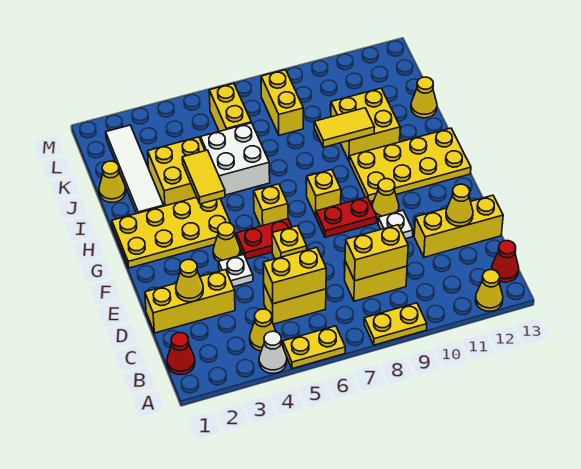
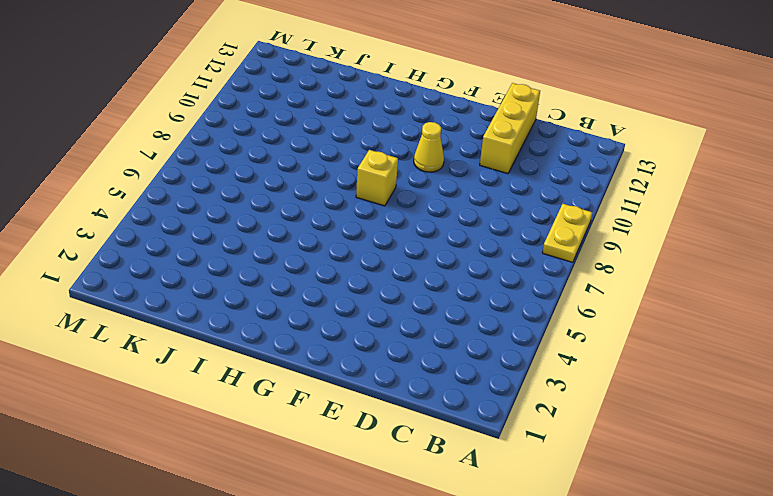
none -> white 1x1 cone [259,331,287,373]
none -> yellow 1x2 plate [283,326,345,369]
none -> yellow 1x1 cone [475,270,503,311]
none -> red 1x1 cone [167,333,195,375]

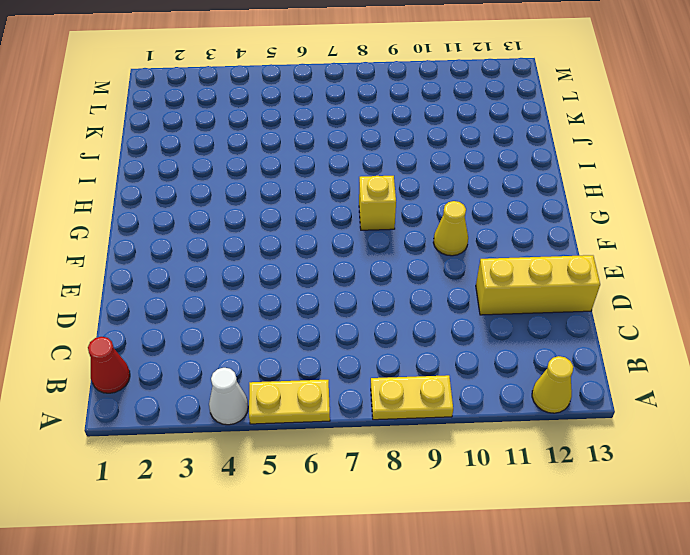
none -> yellow 1x1 cone [250,309,276,351]
none -> red 1x1 cone [492,241,519,282]
none -> yellow 1x2 brick [263,284,326,324]
none -> yellow 1x2 brick [345,261,407,301]

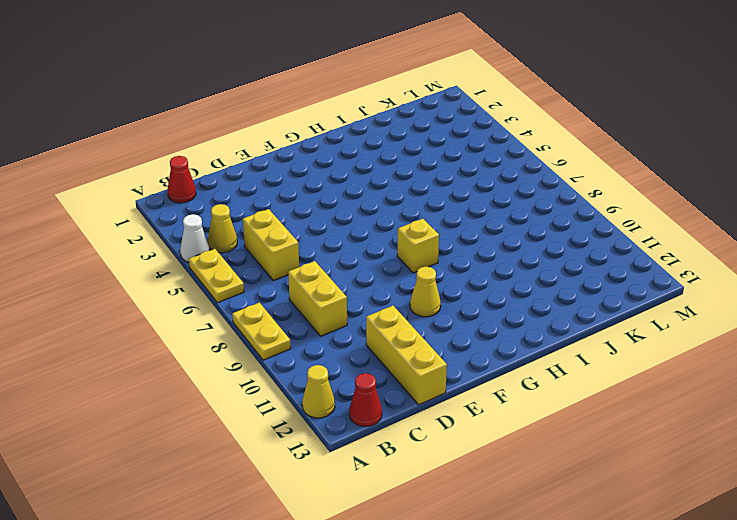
none -> yellow 1x3 brick [145,270,235,333]
none -> white 1x1 plate [219,255,253,287]
none -> yellow 1x1 brick [272,226,307,259]
none -> white 1x1 plate [378,211,413,239]

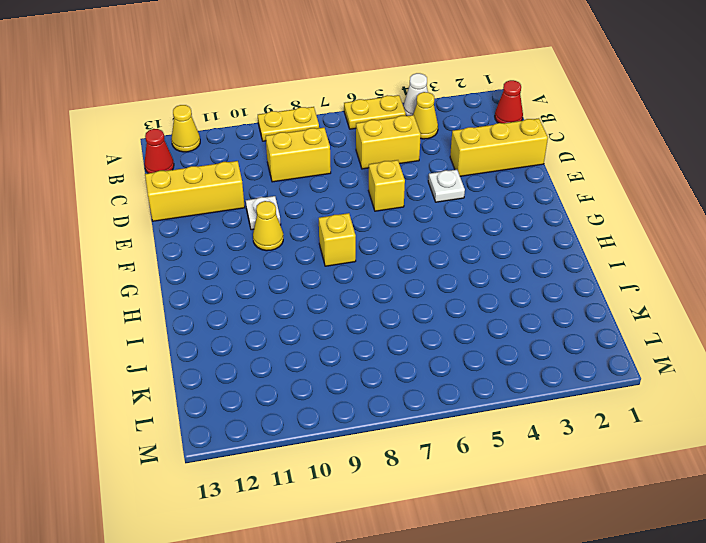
none -> yellow 1x1 cone [213,223,240,262]
none -> red 1x2 plate [236,219,292,259]
none -> red 1x2 plate [316,197,377,237]
none -> yellow 2x4 plate [112,197,231,268]

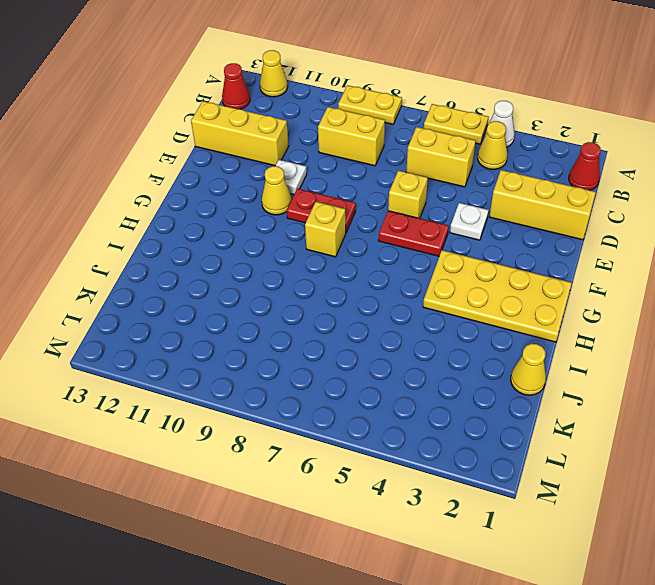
none -> yellow 1x1 cone [213,223,240,262]
none -> yellow 1x1 brick [254,184,288,226]
none -> yellow 2x4 plate [349,128,471,202]
none -> white 1x4 tile [106,125,164,214]

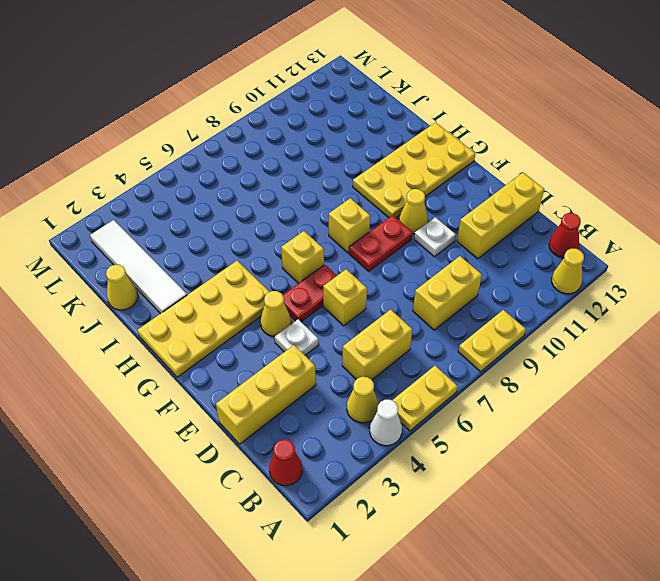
none -> yellow 2x2 brick [148,137,205,206]
none -> white 2x2 brick [201,123,270,195]
none -> yellow 2x2 brick [331,88,400,161]
none -> yellow 1x1 cone [411,77,437,118]

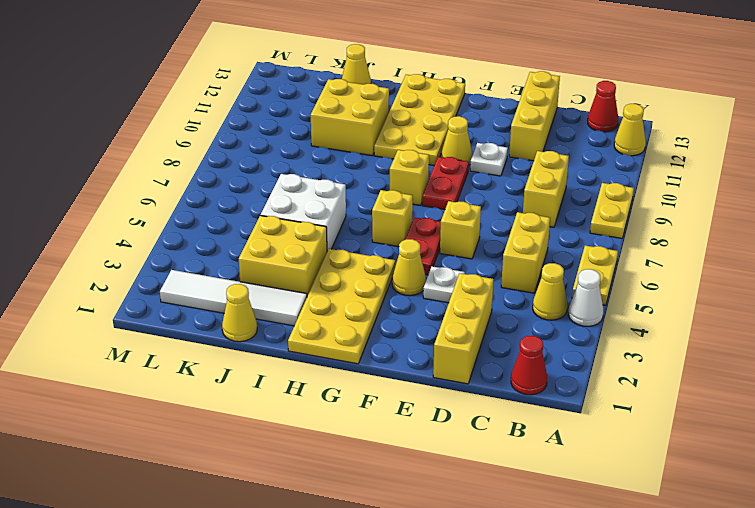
none -> yellow 1x2 brick [209,83,251,131]
none -> yellow 1x2 brick [261,70,303,135]
none -> yellow 1x2 brick [263,247,326,304]
none -> yellow 1x2 brick [345,225,408,281]

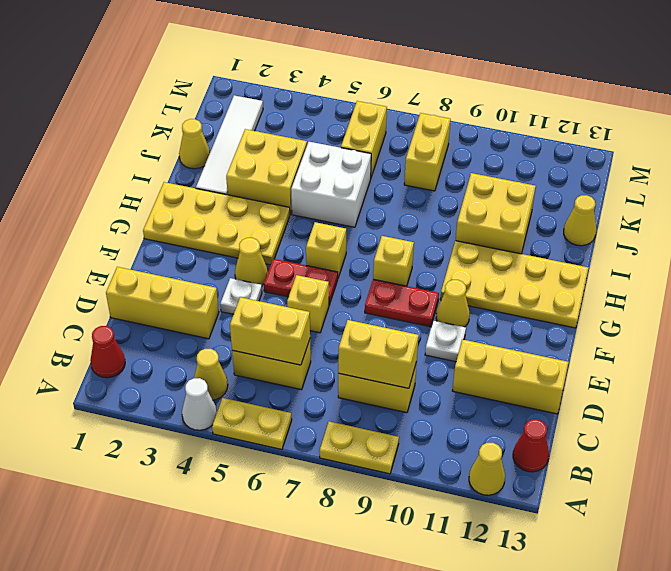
none -> yellow 1x1 cone [176,260,203,302]
none -> yellow 1x1 cone [446,184,473,226]
none -> yellow 1x2 tile [182,150,225,204]
none -> yellow 1x2 tile [314,108,375,147]

